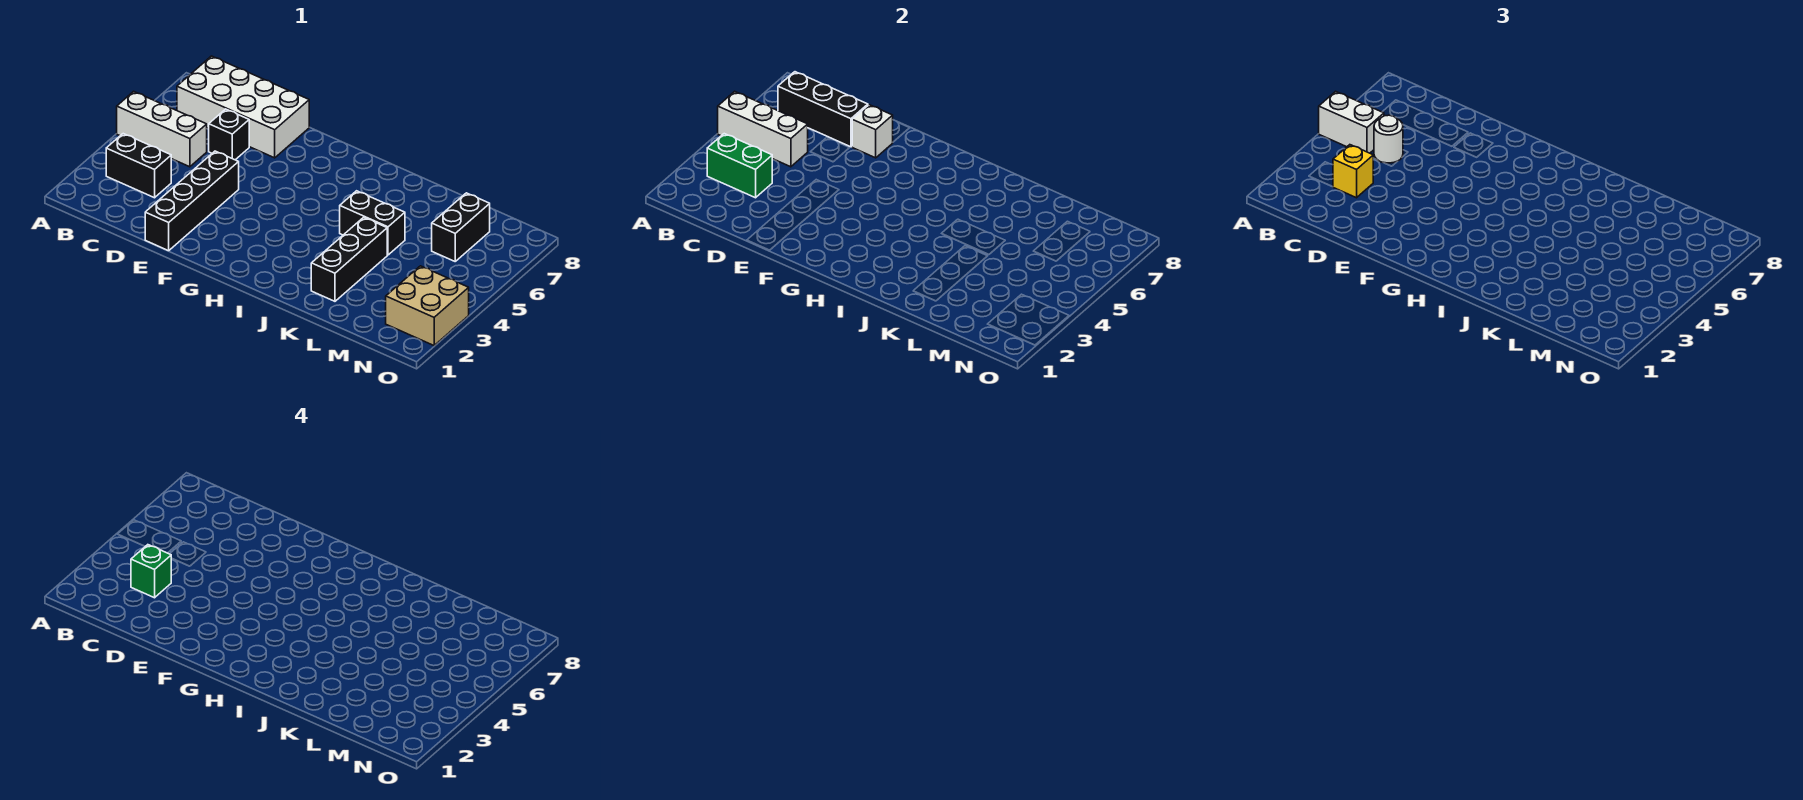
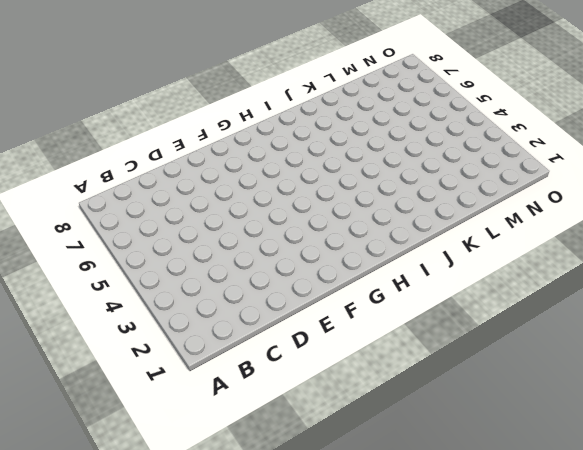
none -> white 1x3 brick [117,91,207,167]
none -> black 1x2 brick [106,134,171,198]
none -> white 2x4 brick [177,56,309,158]

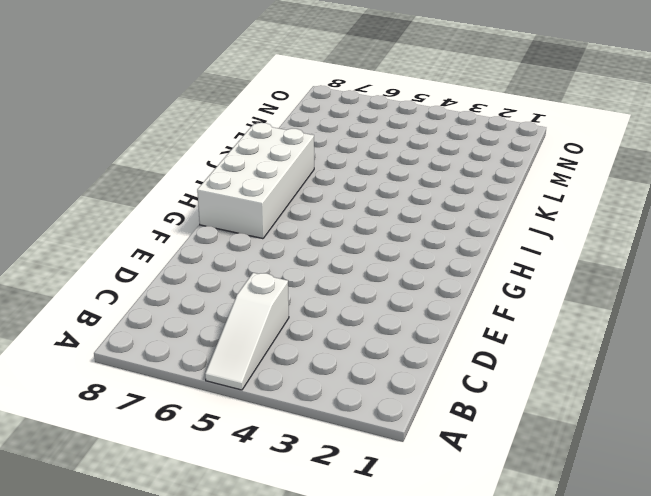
white 1x3 slope [205,273,289,390] -> white 1x3 brick [117,91,207,167]
white 2x4 brick [197,123,314,239] -> white 2x4 brick moved to [177,56,309,158]
none -> black 1x2 brick [106,134,171,198]
none -> black 1x1 brick [209,109,249,160]
none -> black 1x4 brick [145,151,239,251]

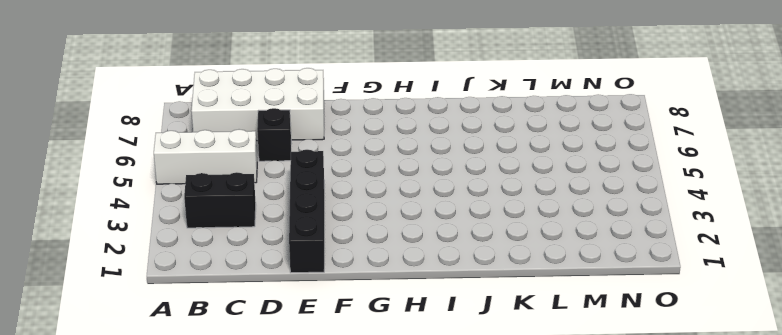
none -> black 1x2 brick [340,191,405,255]
none -> black 1x3 brick [311,217,387,301]
none -> black 1x2 brick [432,193,490,261]

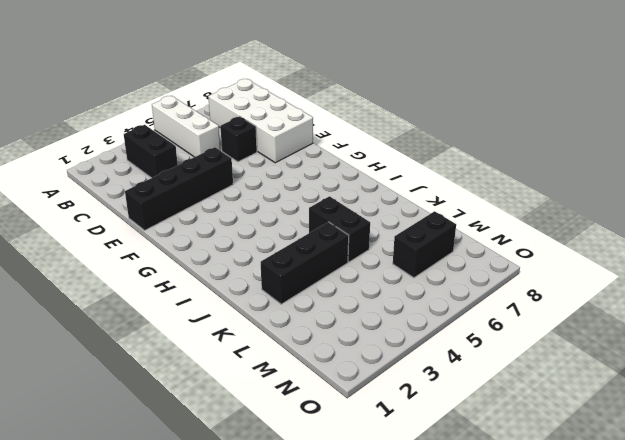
none -> tan 2x2 brick [386,266,469,345]
none -> white 1x3 brick [718,91,808,167]
none -> green 1x2 brick [707,134,772,198]

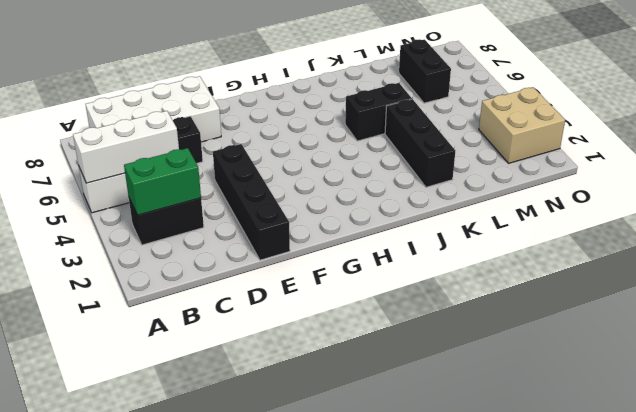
none -> black 1x3 brick [778,72,868,147]
none -> white 1x1 brick [852,105,893,158]
none -> white 1x2 brick [1319,91,1384,153]

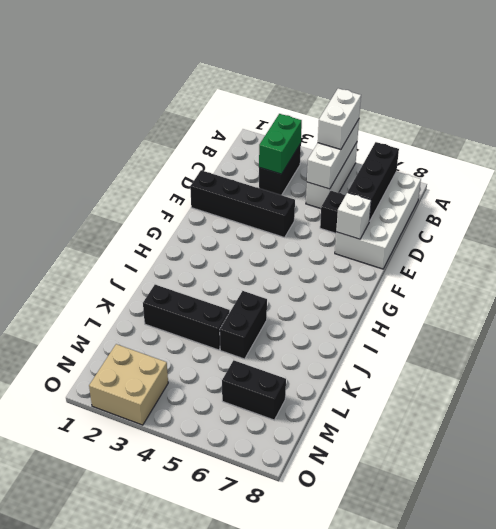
none -> yellow 1x1 brick [1333,145,1373,198]
none -> white 1x1 round brick [1374,115,1403,163]
none -> green 1x1 brick [131,545,171,598]

